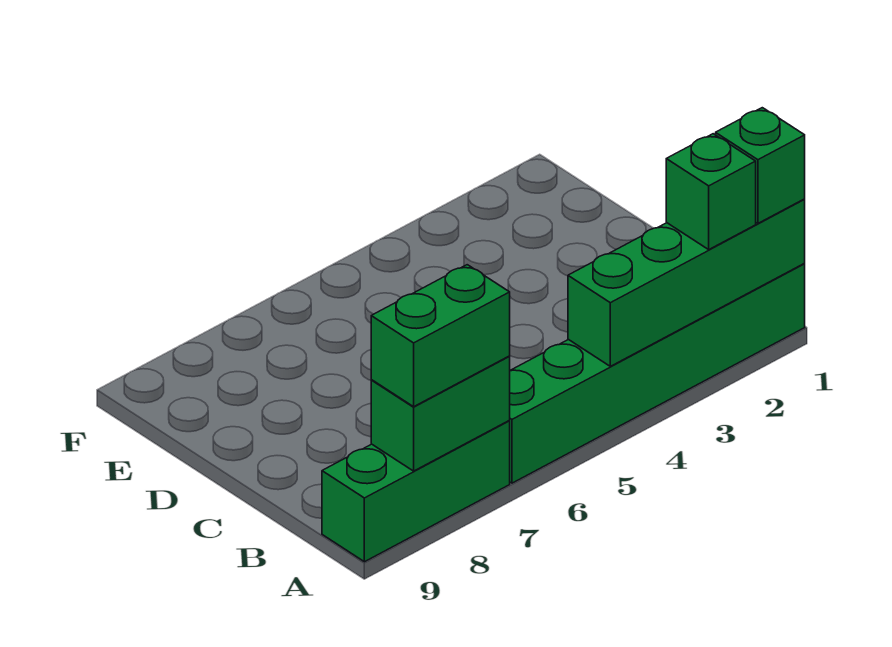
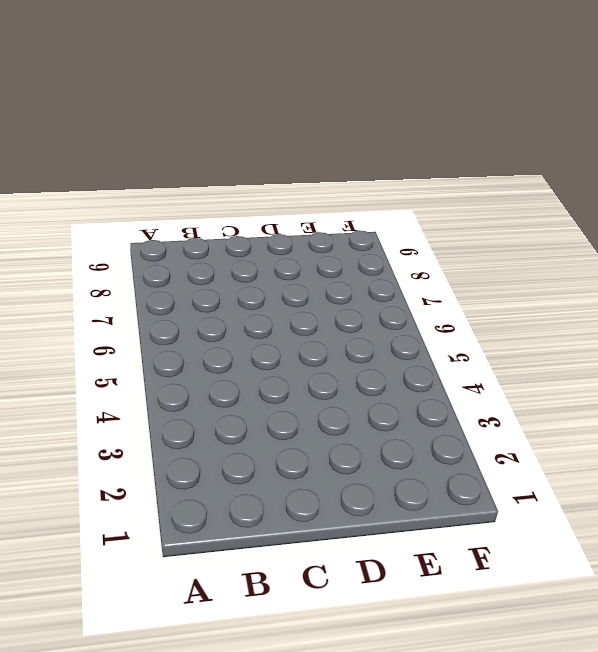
none -> green 1x6 brick [509,264,805,483]
none -> green 1x3 brick [322,421,510,562]

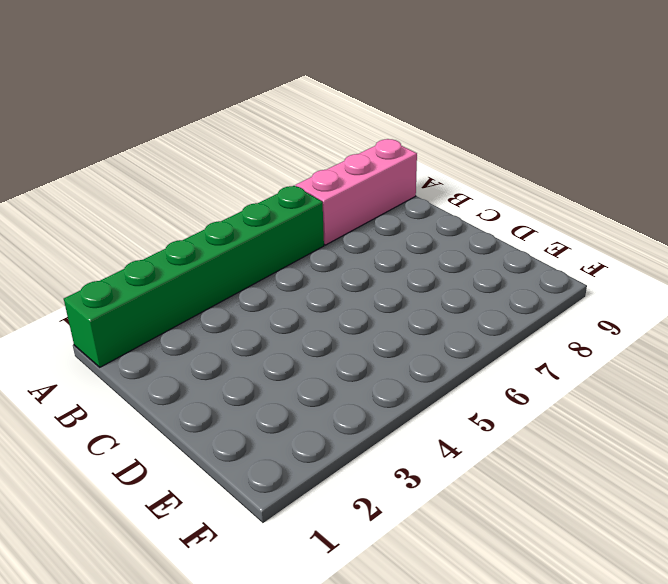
pink 1x3 brick [296,139,417,245] -> green 1x3 brick [322,421,510,562]
none -> green 1x4 brick [568,199,805,366]
none -> green 1x2 brick [371,356,510,471]

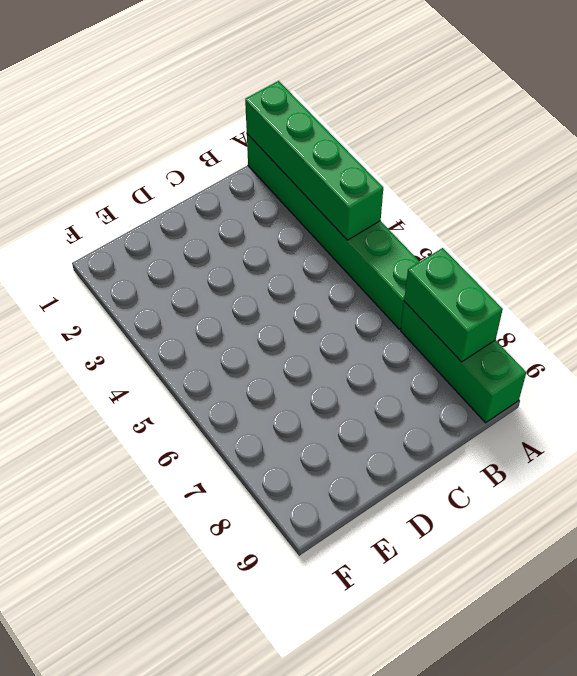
none -> green 1x1 brick [716,108,805,223]
none -> green 1x1 brick [666,134,756,249]

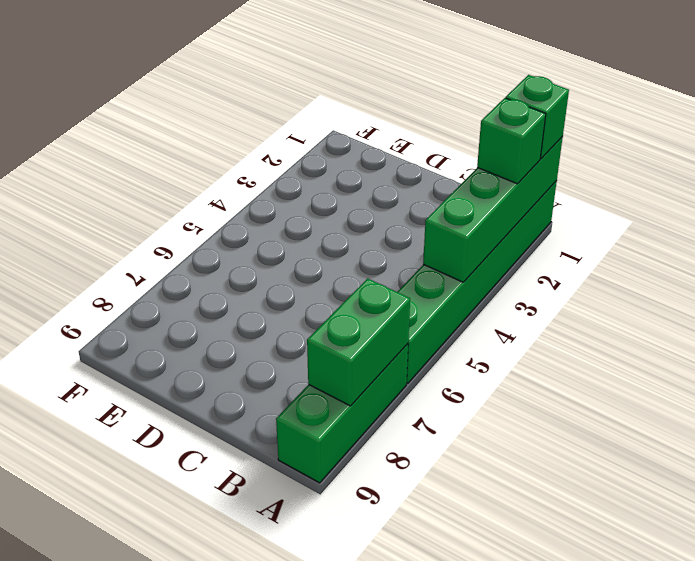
none -> green 1x2 brick [371,265,510,407]

